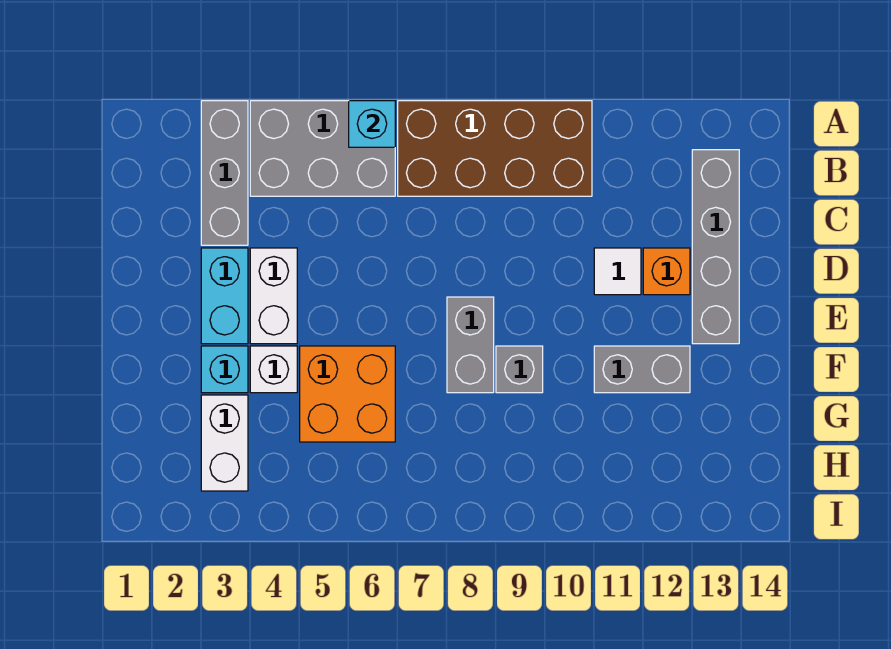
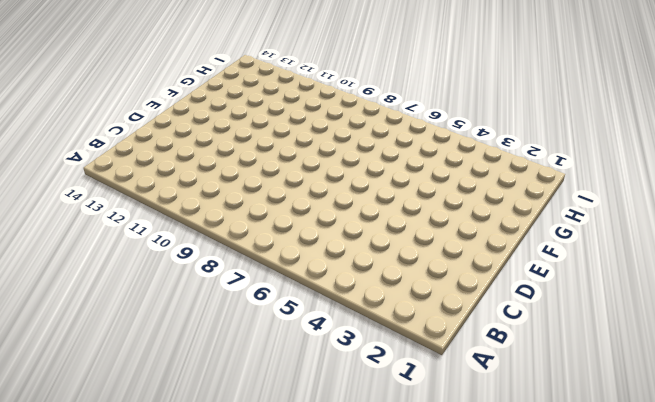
none -> grey 1x3 brick [201,101,248,245]
none -> grey 2x3 brick [250,101,395,196]
none -> brown 2x4 brick [398,101,592,196]

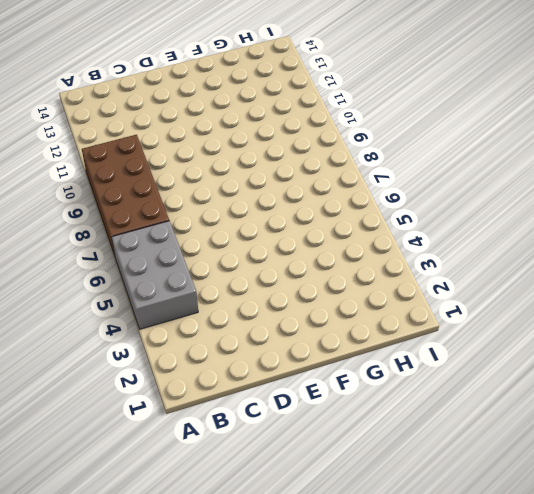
none -> grey 1x3 brick [201,101,248,245]
none -> grey 1x4 brick [692,150,739,344]
none -> cyan 1x2 brick [201,248,248,344]

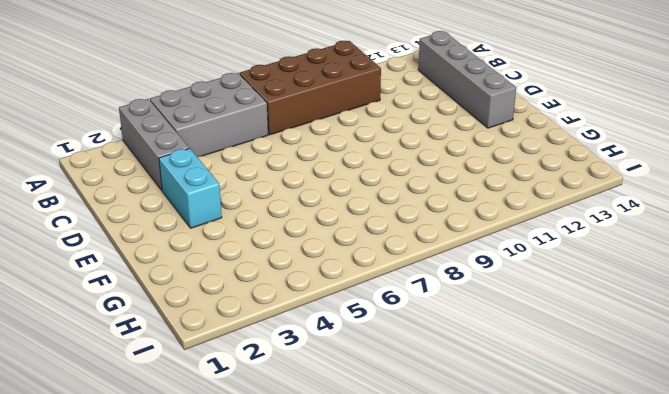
none -> white 1x2 brick [250,248,297,344]
none -> white 1x1 tile [594,248,641,295]
none -> orange 1x1 brick [643,248,690,295]

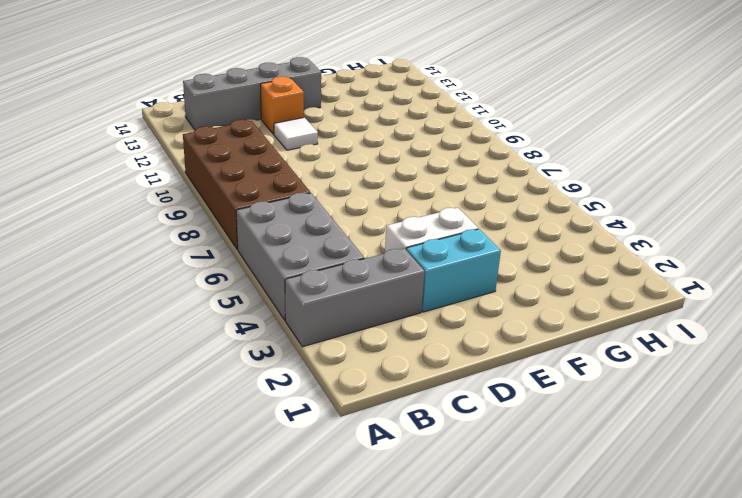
none -> grey 1x2 brick [447,297,494,393]
none -> cyan 1x1 brick [201,346,248,393]
none -> white 1x1 brick [250,346,297,393]

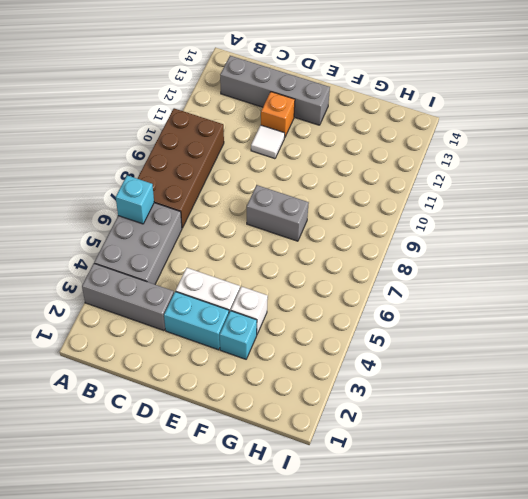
none -> orange 2x2 brick [300,346,395,442]
none -> grey 1x1 brick [496,346,543,393]
none -> grey 1x2 brick [594,346,690,393]

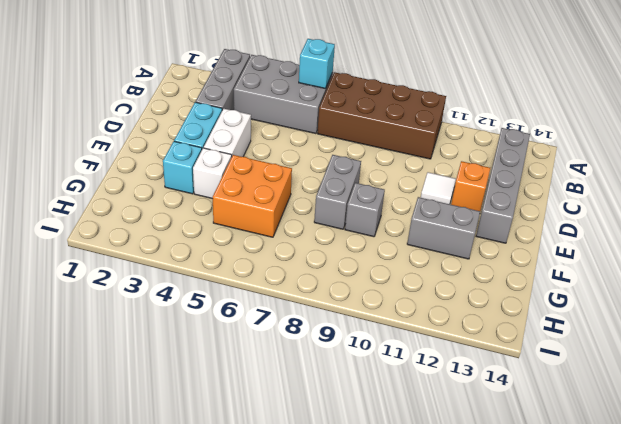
none -> white 1x2 brick [201,395,248,491]

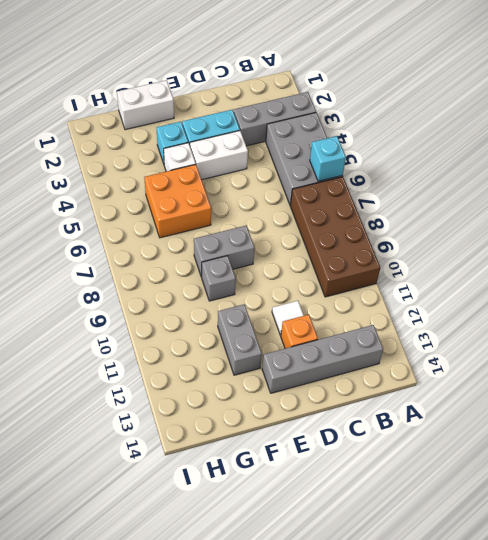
white 1x2 brick [117,80,174,130] -> white 1x2 brick moved to [201,395,248,491]

